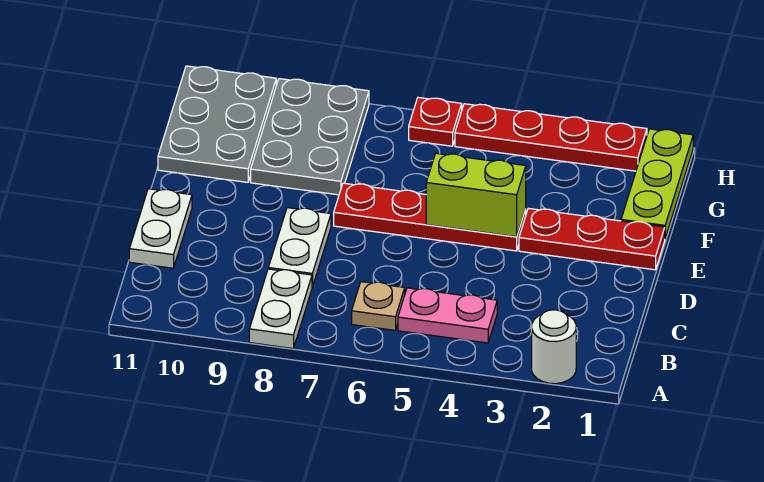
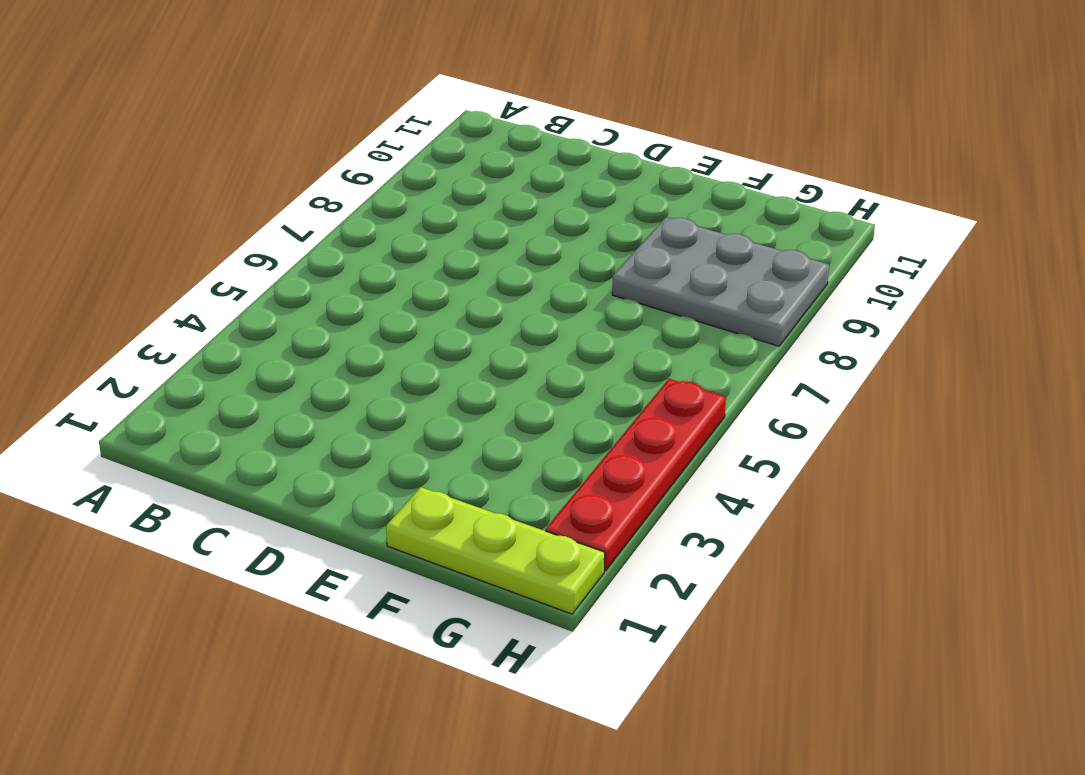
none -> white 1x1 round brick [532,310,576,384]
none -> white 1x2 plate [249,269,312,348]
none -> pink 1x2 plate [398,288,497,343]

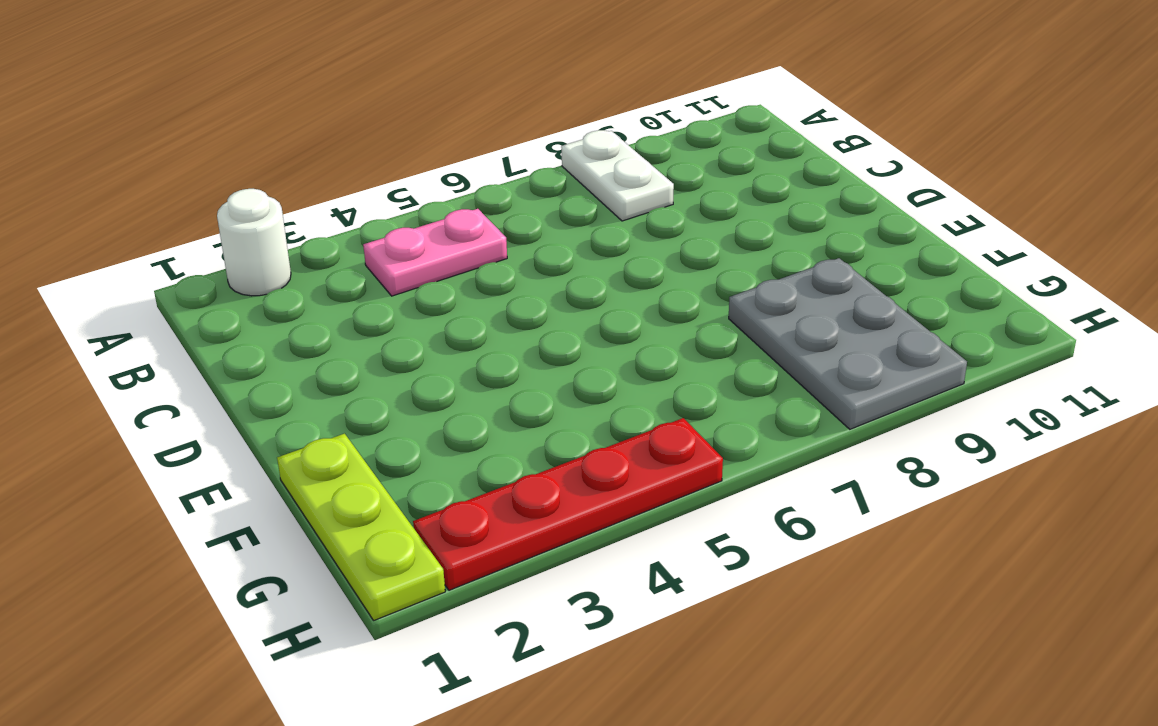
none -> tan 1x1 plate [352,282,405,330]
none -> white 1x2 plate [268,208,331,287]
none -> white 1x2 plate [129,189,192,268]

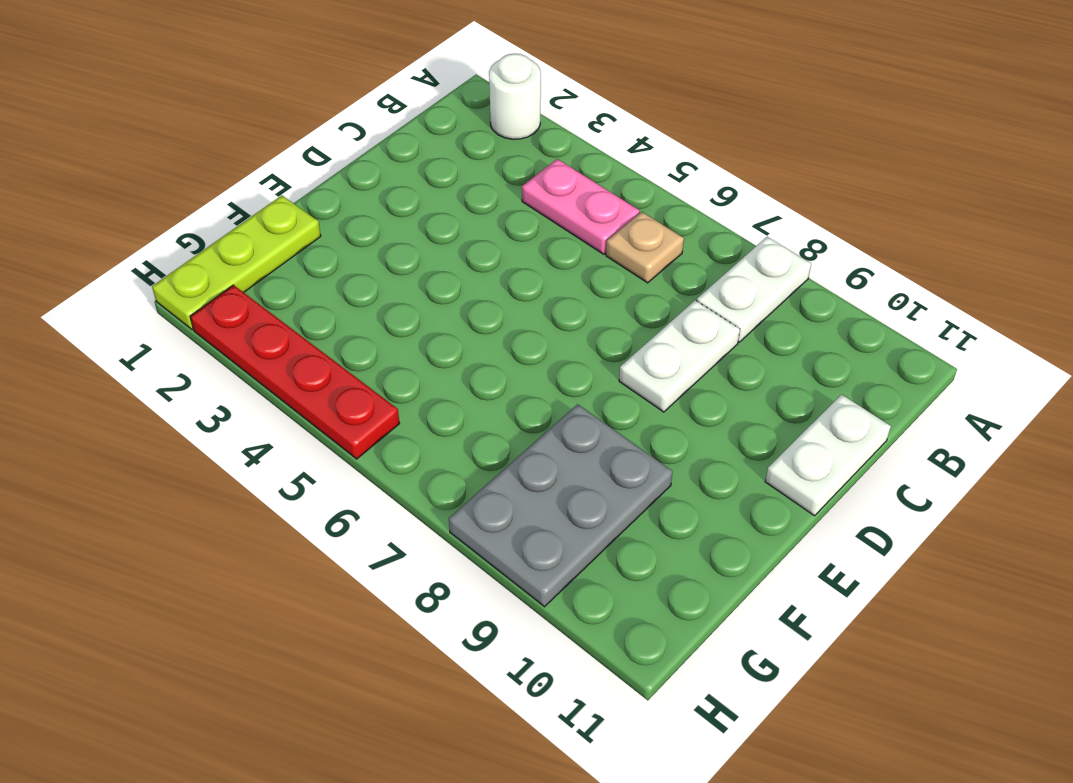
none -> red 1x3 plate [519,208,665,270]
none -> red 1x4 plate [334,183,526,251]
none -> grey 2x3 plate [158,66,276,182]

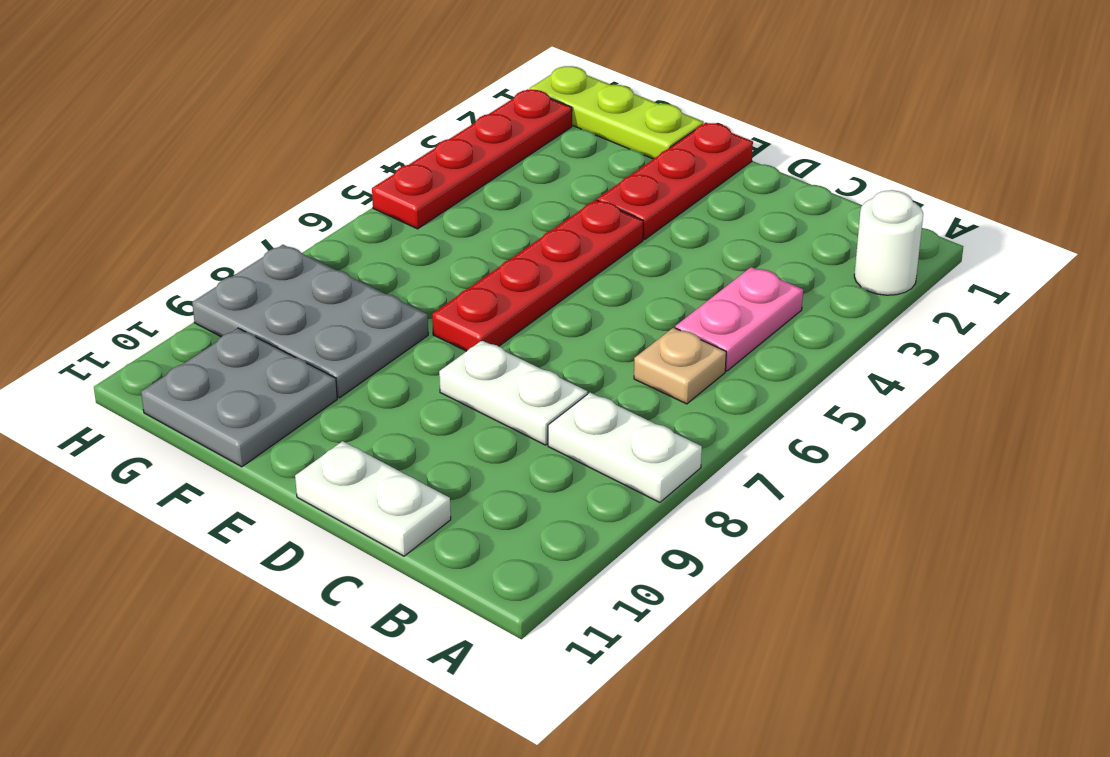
grey 2x2 plate [141,328,337,467] -> grey 2x3 plate [158,66,276,182]
none -> red 1x1 plate [409,98,462,146]
none -> lime 1x2 brick [426,153,526,237]

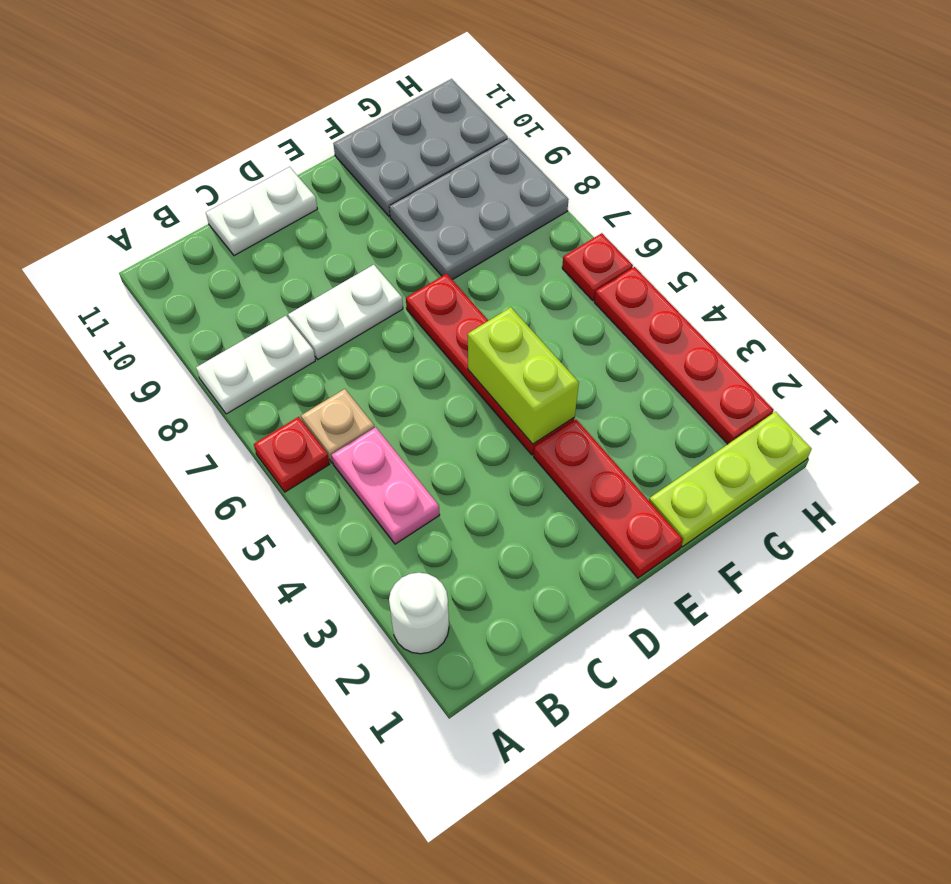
red 1x1 plate [254,417,329,492] -> none

